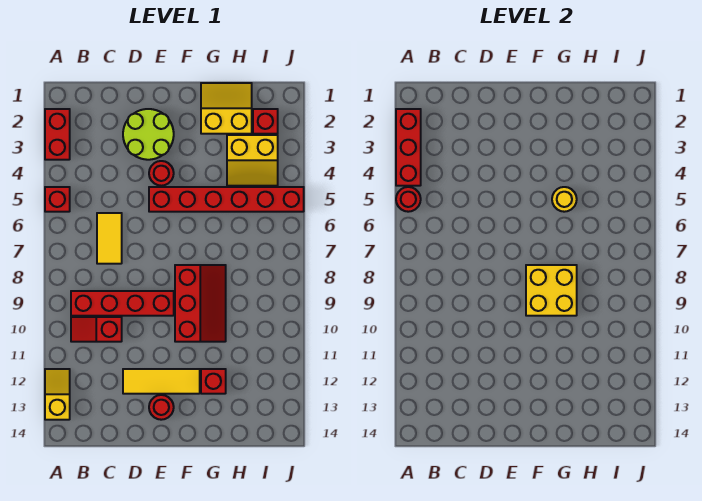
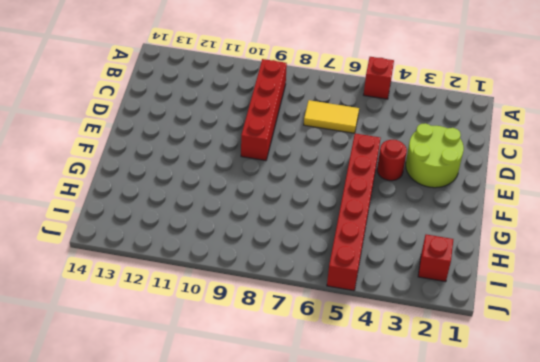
none -> red 1x2 brick [45,109,70,160]
none -> yellow 1x2 slope [45,369,70,420]
none -> red 1x2 slope [71,317,122,342]

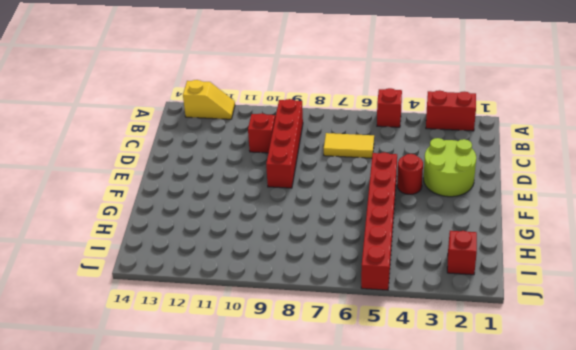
none -> yellow 1x3 tile [123,369,200,394]
none -> red 1x1 round brick [149,395,174,420]
none -> red 2x3 slope [175,265,226,342]

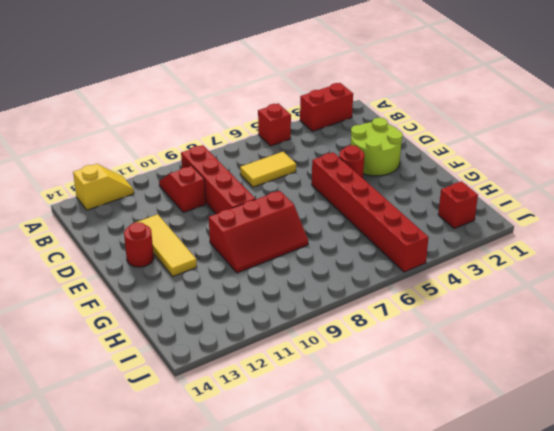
none -> yellow 2x2 slope [201,83,252,134]
none -> red 1x1 brick [201,369,226,394]
none -> yellow 2x2 slope [227,135,278,186]

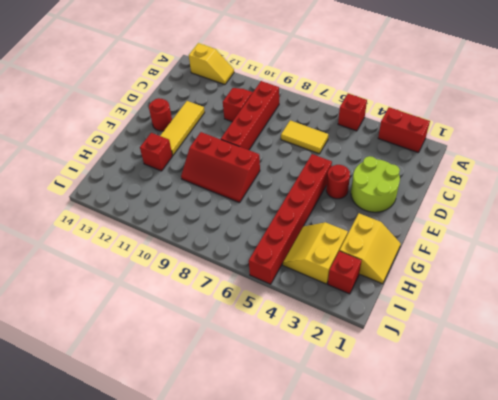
none -> red 1x3 brick [396,109,421,186]
none -> red 1x1 round brick [396,187,421,212]
none -> yellow 2x2 brick [526,265,577,316]

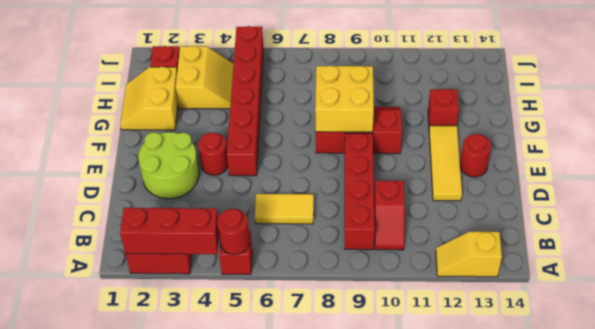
none -> yellow 1x1 round brick [552,187,577,212]

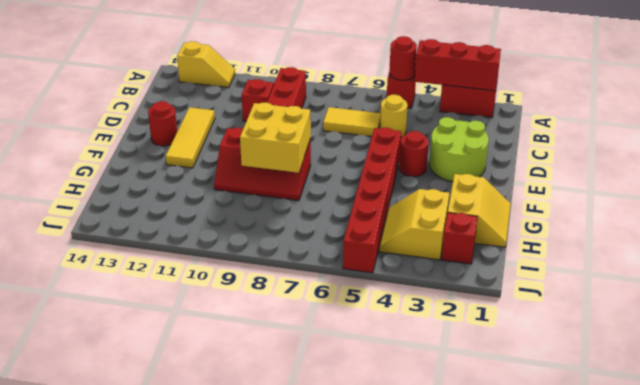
yellow 1x1 round brick [380,95,408,137] -> yellow 1x1 round brick moved to [552,187,577,212]
none -> red 1x1 brick [201,369,226,394]

